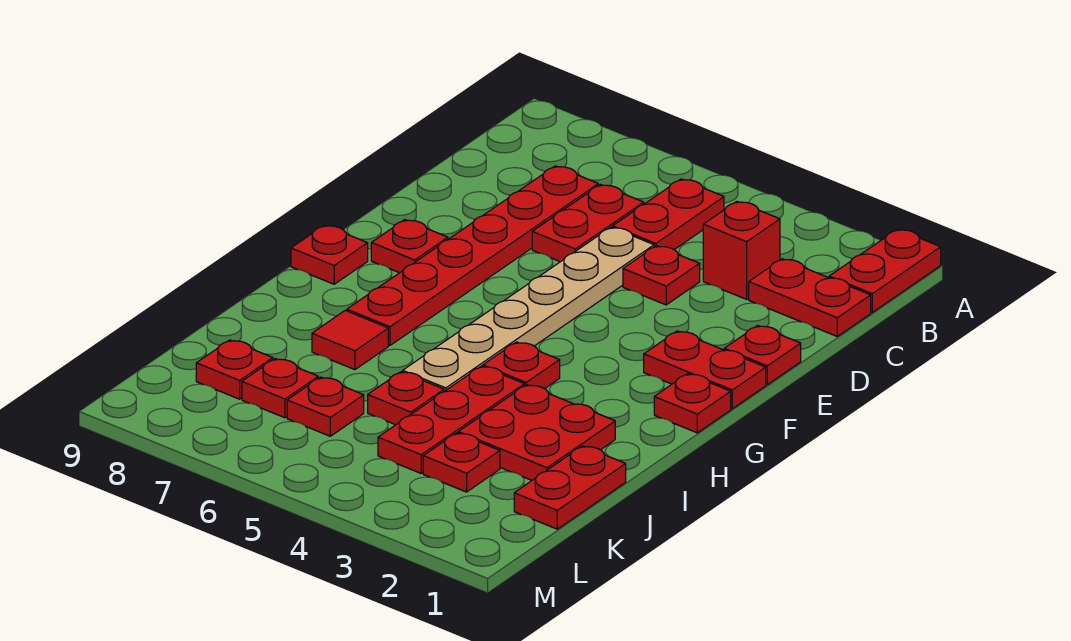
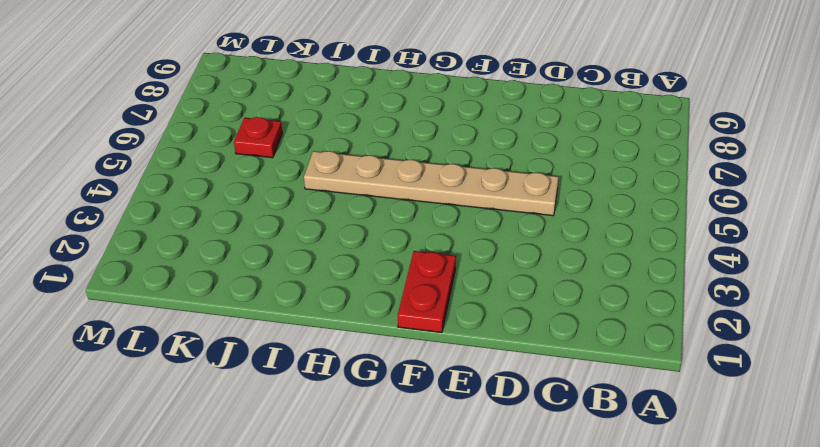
none -> red 1x2 plate [829,229,941,312]
none -> red 1x2 plate [613,179,724,250]
none -> red 1x2 plate [749,259,871,336]

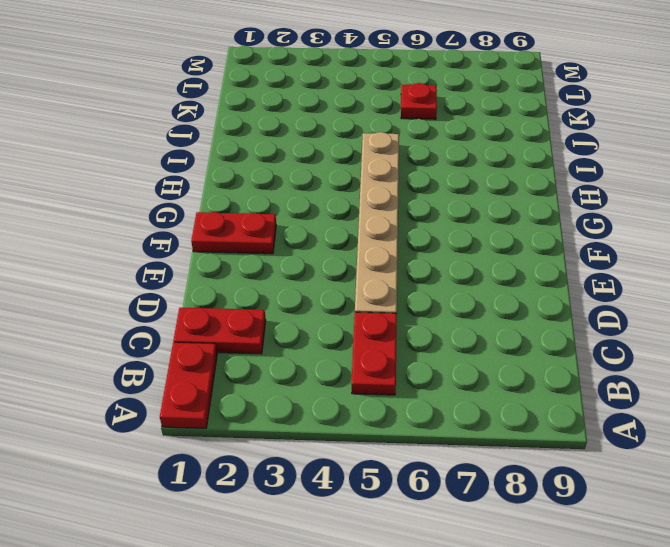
none -> red 1x1 brick [703,201,780,299]
none -> red 1x2 plate [532,185,644,262]
none -> red 1x6 plate [347,166,598,345]

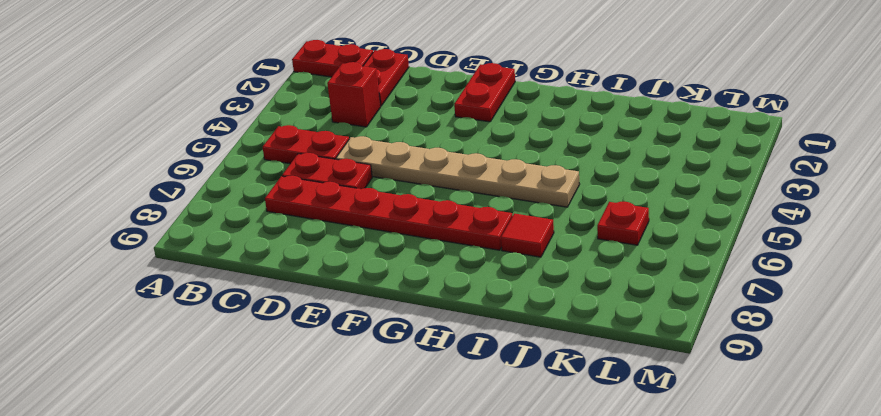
none -> red 1x1 plate [623,246,700,305]
none -> red 1x1 plate [724,326,801,385]
none -> red 1x1 plate [371,220,448,273]

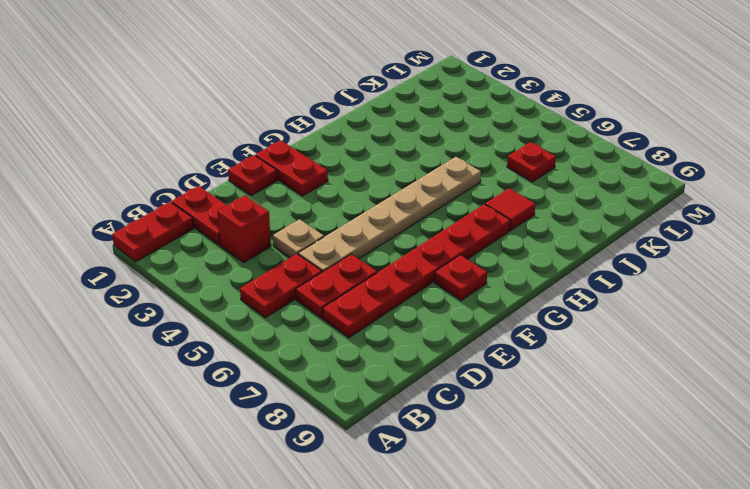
tan 1x1 plate [273,219,324,258] -> red 1x1 plate [623,246,700,305]
none -> red 1x1 plate [654,374,731,433]
none -> red 1x1 plate [291,225,368,284]
none -> red 1x1 plate [483,342,560,389]

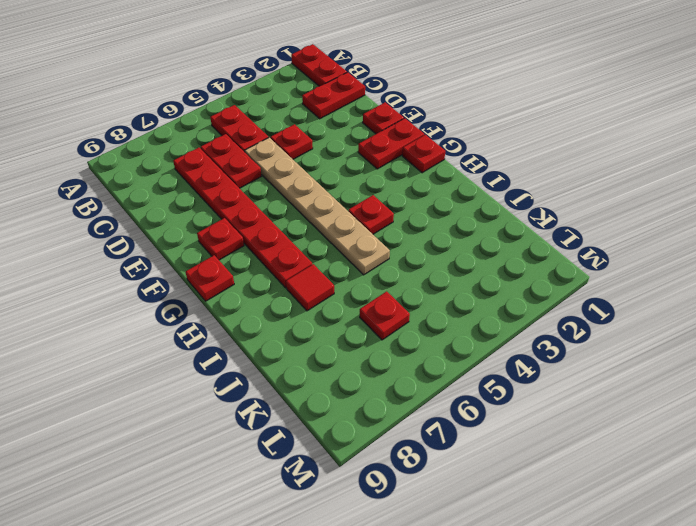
none -> red 1x1 brick [703,201,780,299]
none -> red 2x2 plate [458,385,615,480]
none -> red 1x3 plate [378,366,525,473]

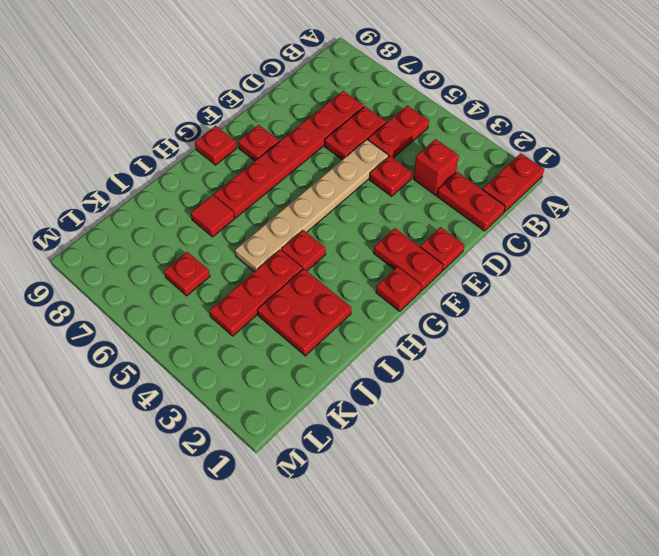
none -> red 1x2 plate [514,446,626,529]
none -> red 1x1 plate [368,372,444,425]
none -> red 1x1 plate [423,433,500,492]

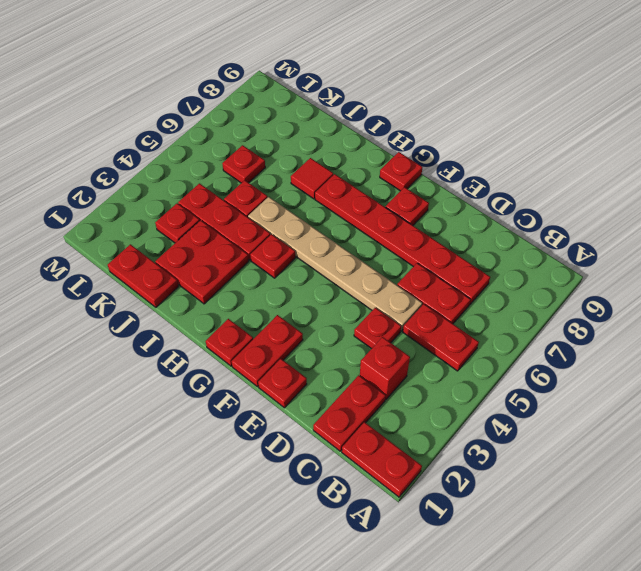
none -> red 1x1 plate [242,359,318,418]
none -> red 1x1 plate [196,340,273,399]

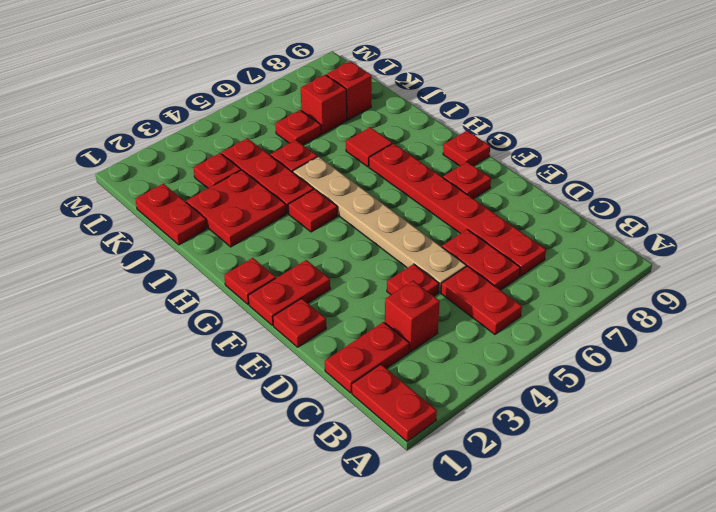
red 1x1 brick [301,75,347,134] -> red 1x1 plate [242,359,318,418]
red 1x1 brick [326,61,372,120] -> red 1x1 plate [196,340,273,399]

